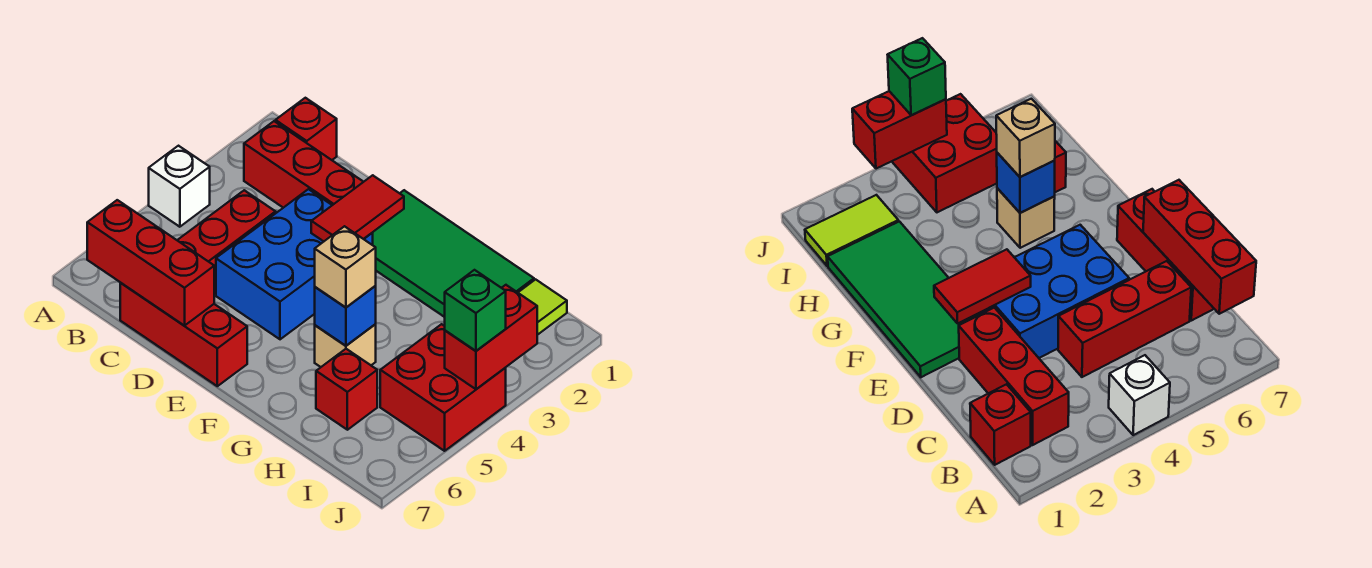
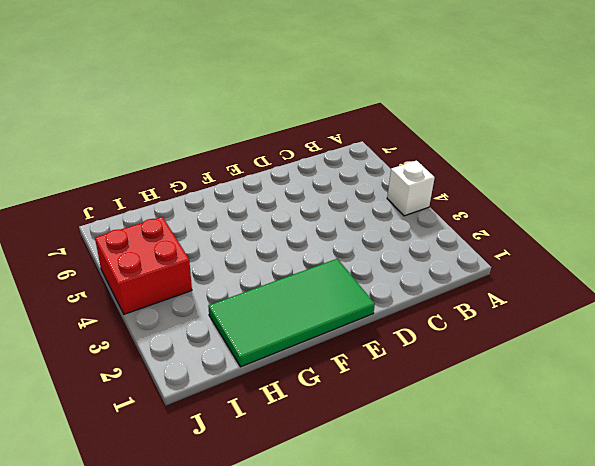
none -> red 1x1 brick [275,98,337,160]
none -> red 1x3 brick [244,121,363,208]
none -> red 1x3 brick [177,190,276,295]

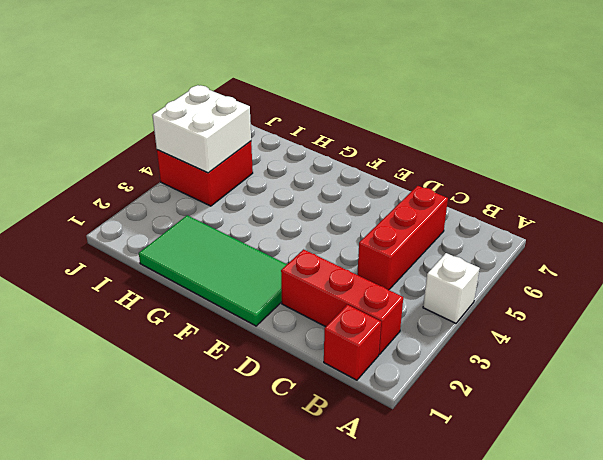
white 2x2 brick [152,85,251,173] -> red 1x2 brick [445,285,537,389]
none -> red 1x3 brick [120,283,247,386]
none -> blue 2x3 brick [216,189,373,339]
none -> tan 1x1 brick [315,324,376,367]

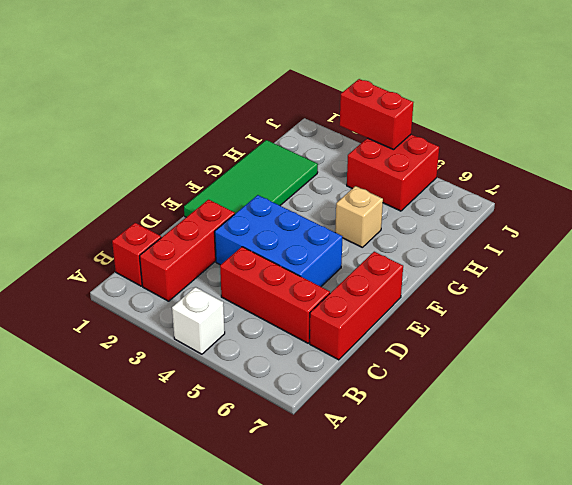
none -> red 1x1 brick [316,349,377,430]
none -> lime 1x2 tile [518,279,567,335]
none -> red 1x3 brick [87,200,214,326]

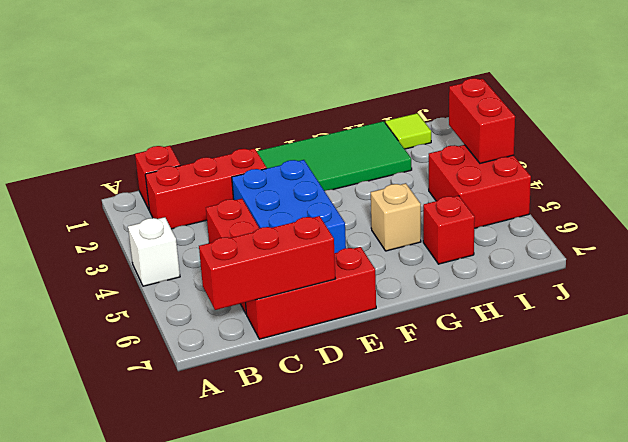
lime 1x1 tile [385,113,431,149] -> lime 1x2 tile [518,279,567,335]
none -> red 1x2 tile [311,175,404,241]
none -> blue 1x1 brick [315,286,376,346]
none -> tan 1x1 brick [315,226,376,307]

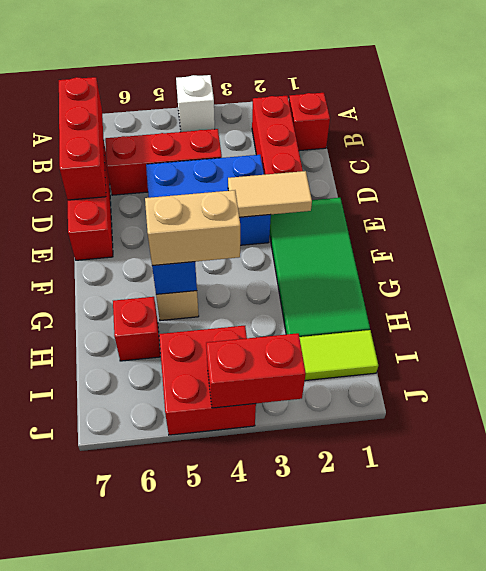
tan 1x2 tile [228,171,312,217] -> red 1x2 tile [311,175,404,241]
tan 1x2 brick [145,190,240,266] -> tan 1x1 brick [315,226,376,307]
none -> green 1x1 brick [445,270,506,351]

